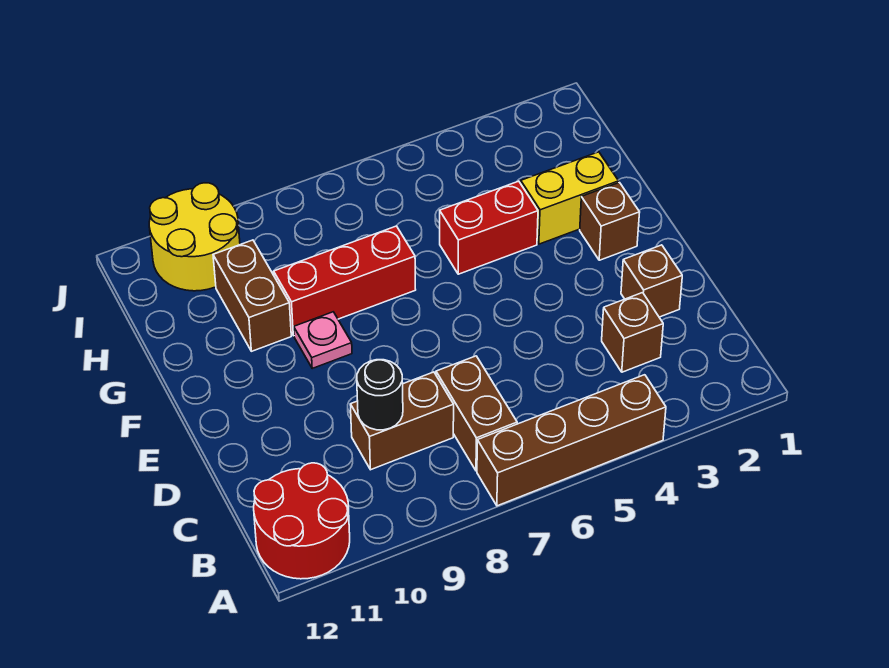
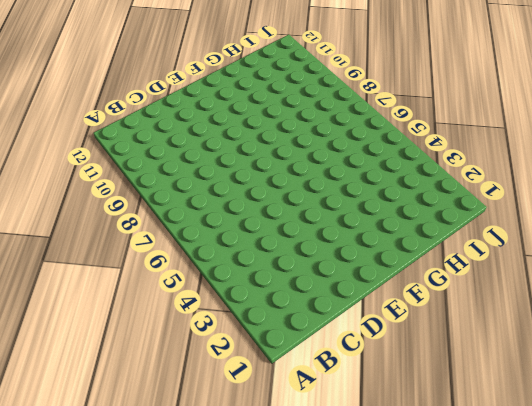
none -> brown 1x4 brick [477,375,666,506]
none -> red 2x2 round brick [254,463,350,579]
none -> brown 1x2 brick [436,356,517,471]

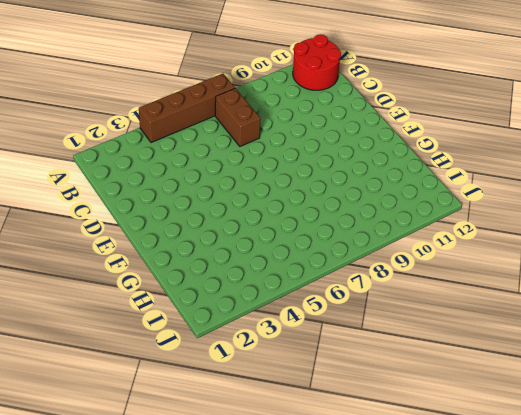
none -> brown 1x1 brick [602,293,663,372]
none -> brown 1x2 brick [350,372,454,470]
none -> brown 1x1 brick [621,245,682,317]

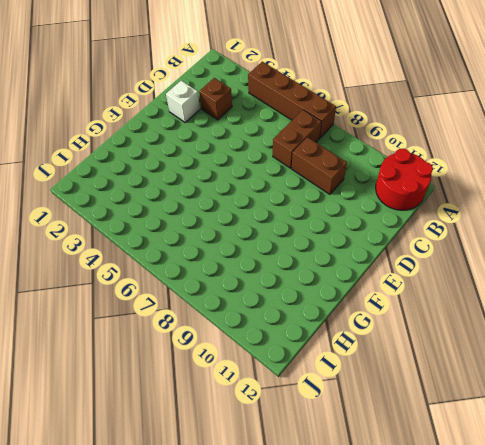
white 1x1 brick [166,81,200,122] -> brown 1x1 brick [621,245,682,317]
none -> brown 1x1 brick [580,183,640,260]
none -> pink 1x1 plate [294,312,352,368]
none -> yellow 1x2 brick [521,152,619,244]

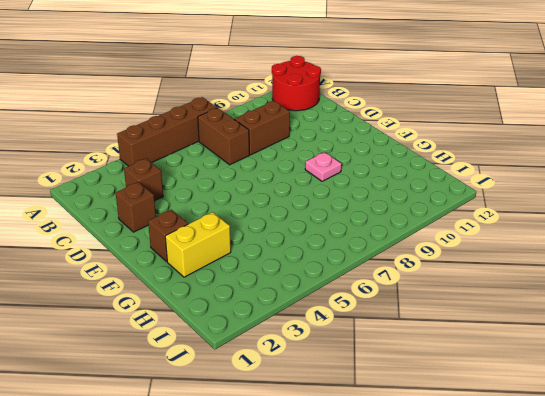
none -> red 1x2 brick [440,181,538,274]
none -> red 1x3 brick [274,226,416,336]
none -> brown 1x2 brick [213,240,291,351]

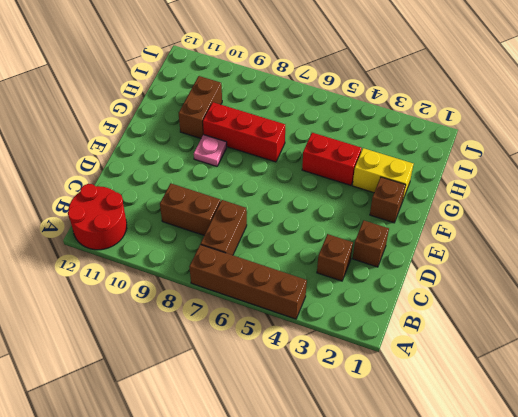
none -> yellow 2x2 round brick [149,183,240,291]
none -> black 1x1 round brick [357,360,403,430]

